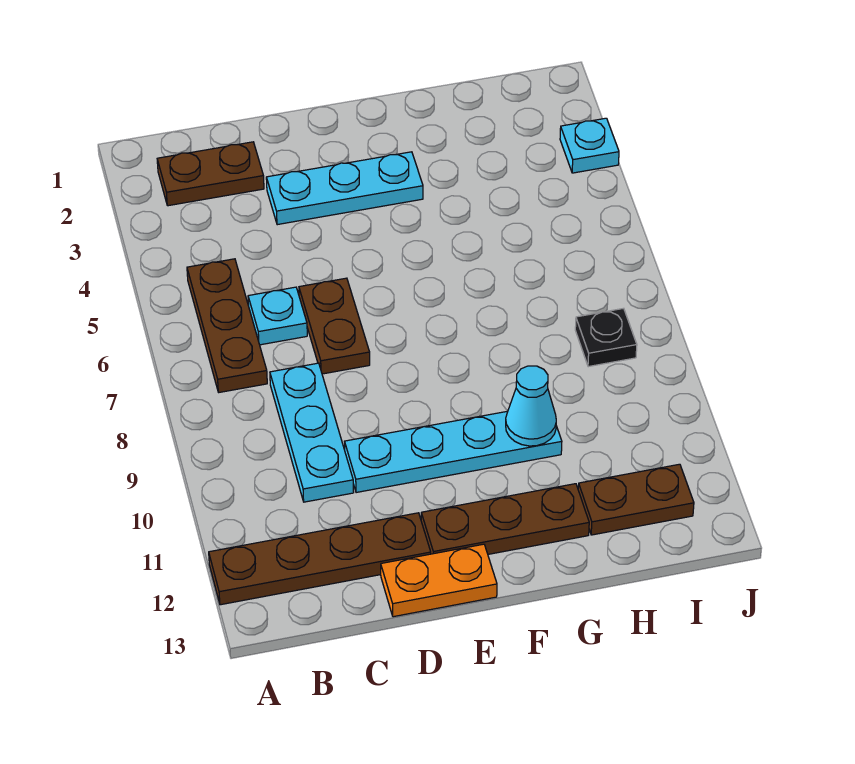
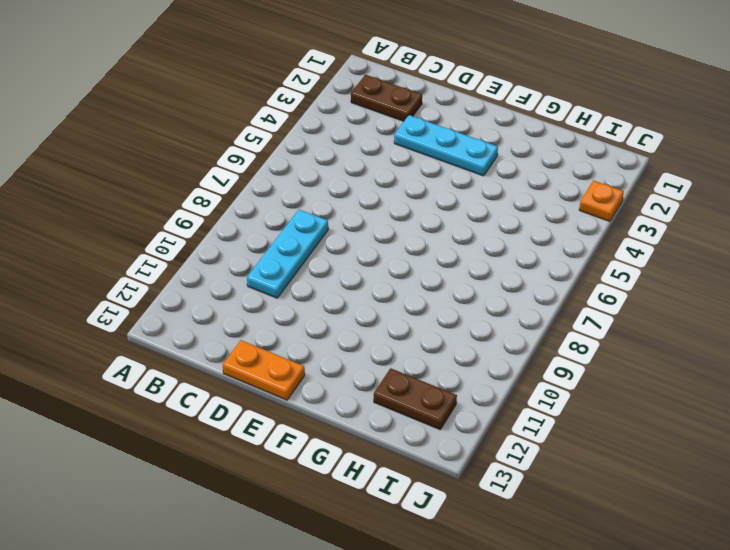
orange 1x1 plate [579,181,624,222] -> cyan 1x1 plate [560,118,619,173]
none -> brown 1x4 plate [209,513,431,605]
none -> brown 1x3 plate [187,259,267,392]
none -> cyan 1x1 plate [248,287,307,345]

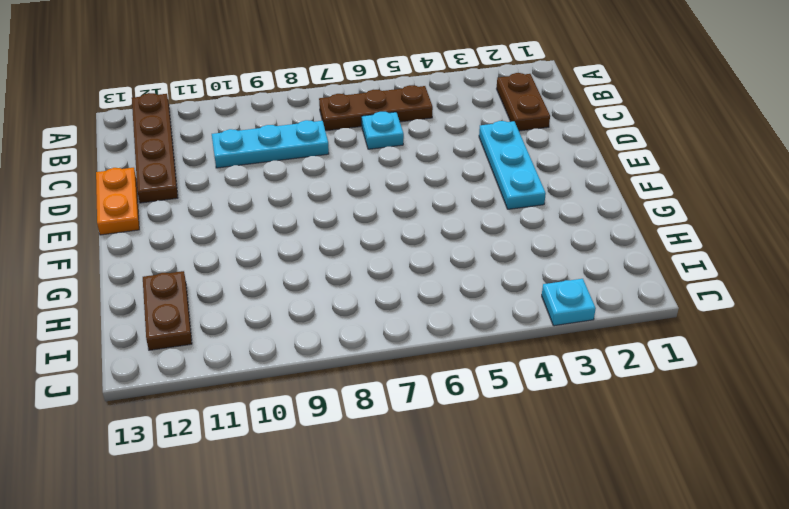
none -> brown 1x2 plate [299,278,370,374]
none -> cyan 1x4 plate [344,411,562,493]
none -> brown 1x3 plate [421,484,589,554]

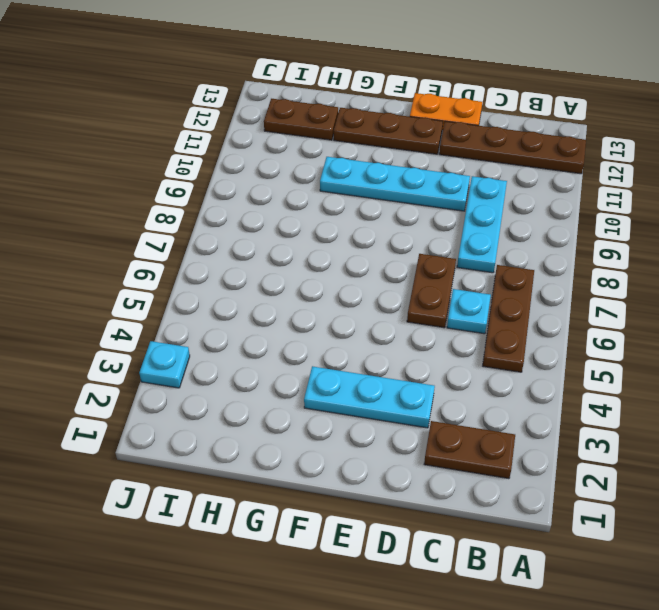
none -> black 1x1 plate [575,308,637,367]
none -> cyan 1x1 cone [506,366,556,446]

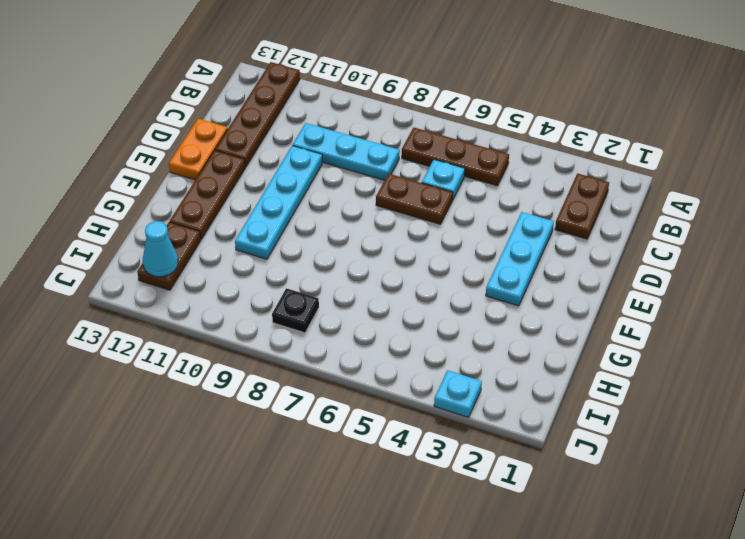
cyan 1x1 cone [143,221,178,277] -> cyan 1x1 cone moved to [506,366,556,446]

